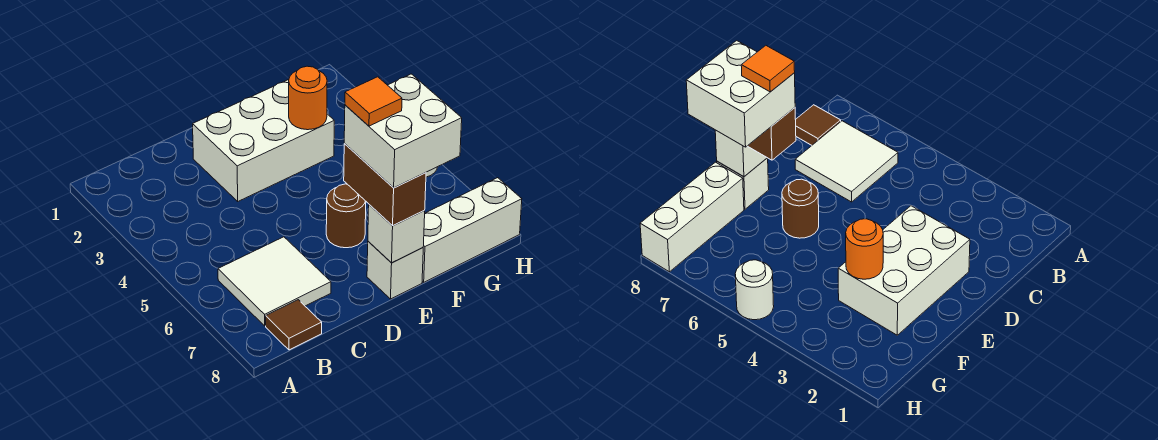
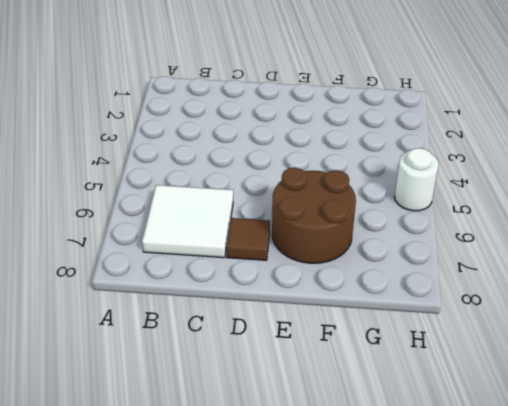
brown 1x1 tile [227,218,270,260] -> brown 1x1 tile moved to [266,300,322,350]
brown 2x2 round brick [272,168,356,263] -> brown 1x1 round brick [326,184,366,248]
none -> white 2x3 brick [193,80,334,201]
none -> white 1x1 brick [367,241,423,299]
none -> white 1x3 brick [422,178,522,282]

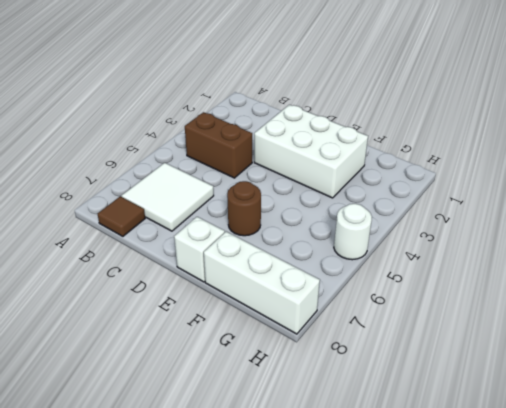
brown 1x2 brick [185,112,252,178] -> brown 1x2 brick turned to [344,144,426,226]
none -> white 1x1 brick [368,205,425,263]
none -> orange 1x1 round brick [289,66,327,130]
none -> white 2x2 brick [344,74,462,188]

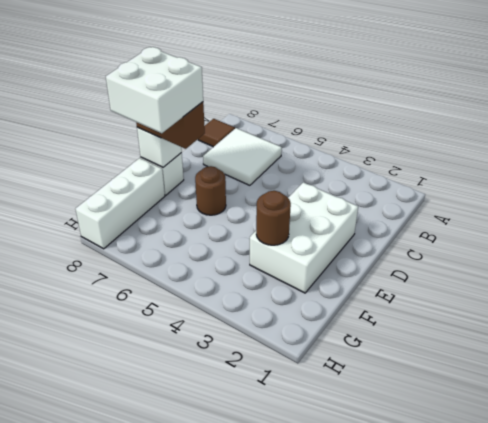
brown 1x1 round brick [256,191,291,245] -> orange 1x1 round brick [289,66,327,130]
none -> white 1x1 round brick [735,260,774,320]
none -> orange 1x1 tile [345,77,402,126]

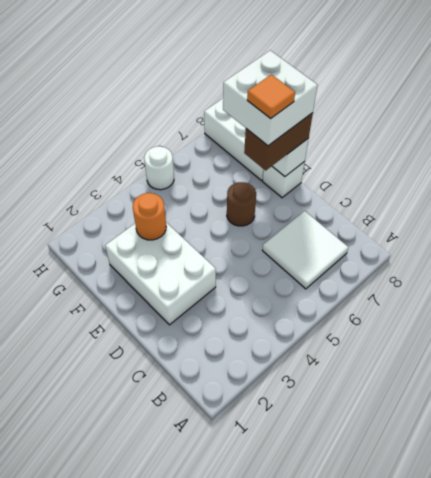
none -> brown 1x1 tile [266,300,322,350]

